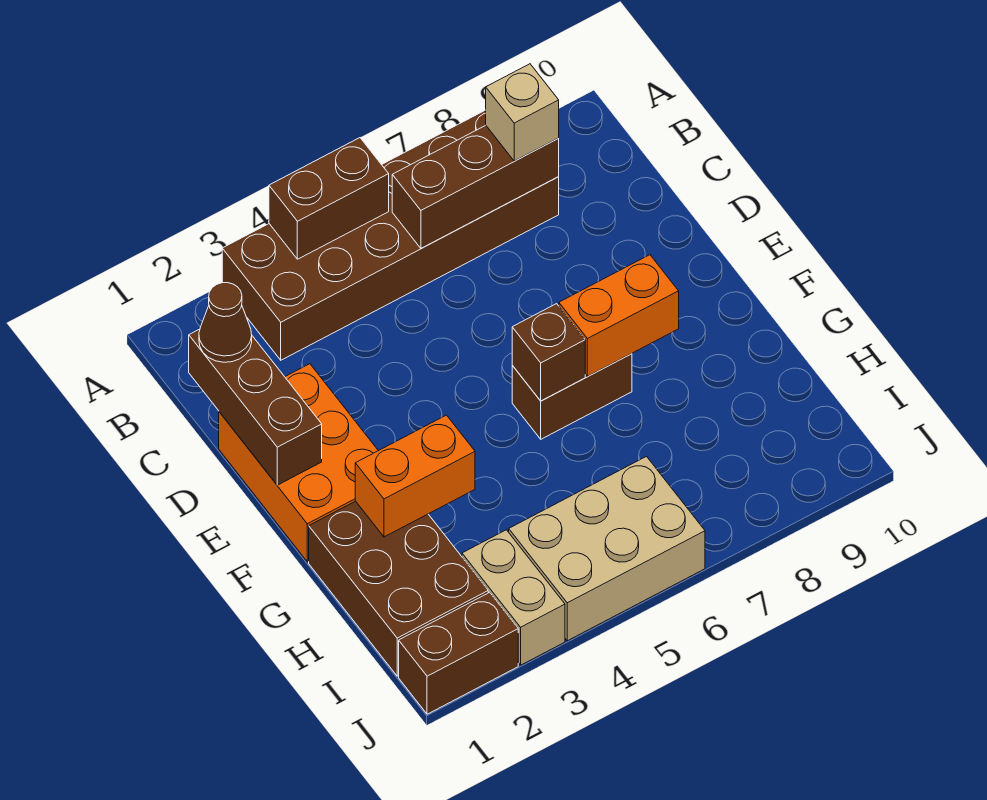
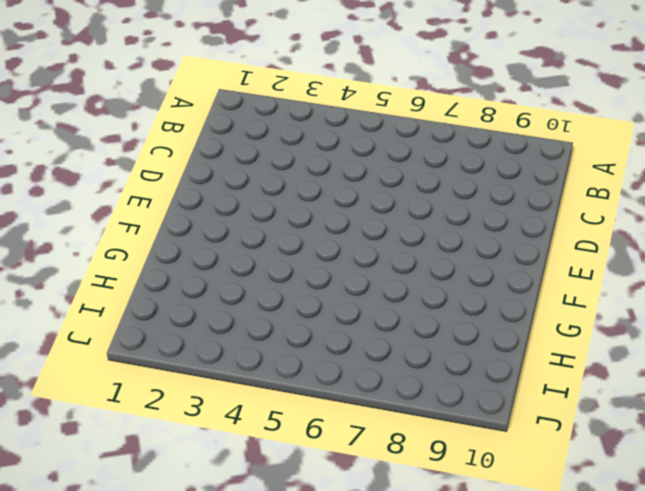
none -> brown 2x6 brick [222,110,559,360]
none -> orange 2x3 brick [219,364,378,562]
none -> brown 1x2 brick [512,354,632,439]

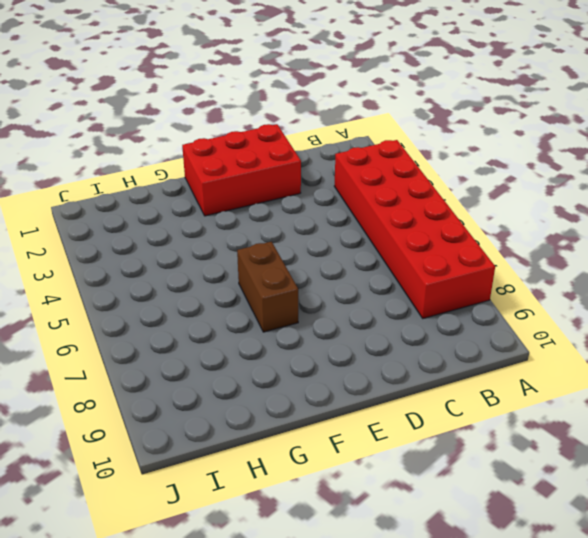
red 2x6 brick [334,140,495,318] -> brown 2x6 brick [222,110,559,360]
red 2x3 brick [182,124,301,216] -> orange 2x3 brick [219,364,378,562]
none -> brown 2x3 brick [309,501,488,676]
none -> tan 1x2 brick [462,530,565,665]
none -> tan 2x3 brick [509,457,705,641]

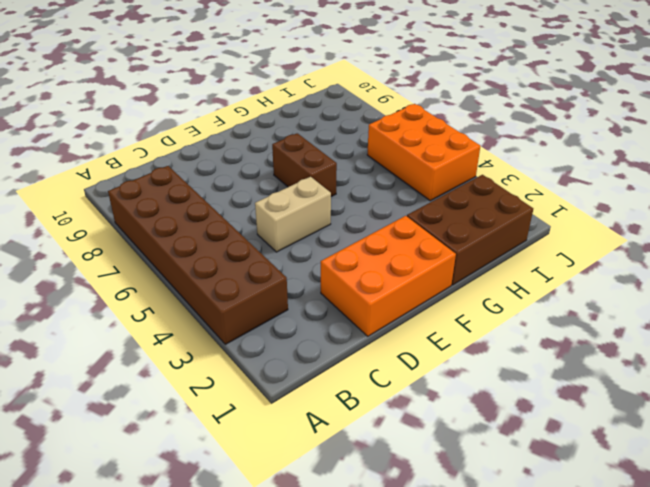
tan 1x2 brick [255,177,331,252] -> tan 1x2 brick moved to [462,530,565,665]
orange 2x3 brick [367,104,480,201] -> tan 2x3 brick [509,457,705,641]
none -> brown 1x2 brick [399,592,518,714]
none -> brown 1x2 brick [269,138,389,259]
none -> brown 1x3 brick [392,125,559,248]

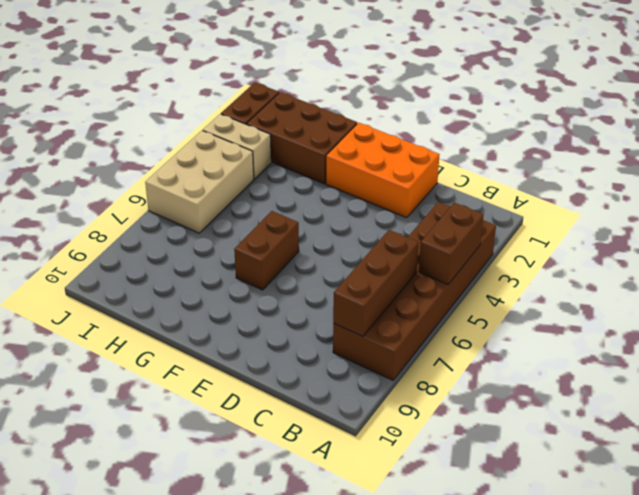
none -> brown 1x3 brick [189,329,322,485]
none -> brown 1x1 brick [512,304,585,401]
none -> orange 1x2 brick [559,255,679,376]

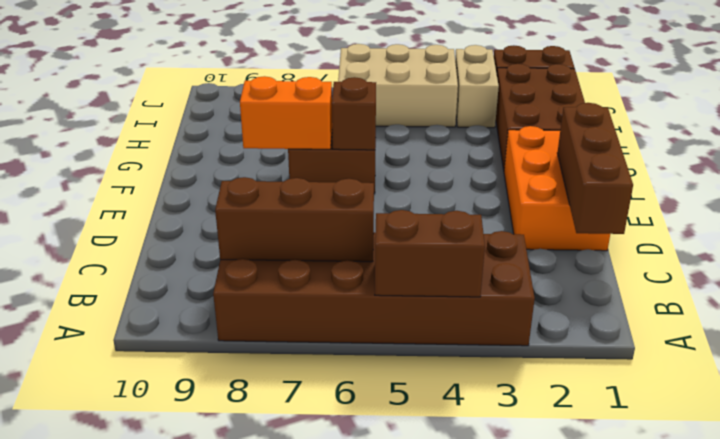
none -> orange 1x2 brick [355,415,475,537]
none -> tan 1x1 brick [486,64,559,161]
none -> brown 1x1 cone [199,283,252,362]

